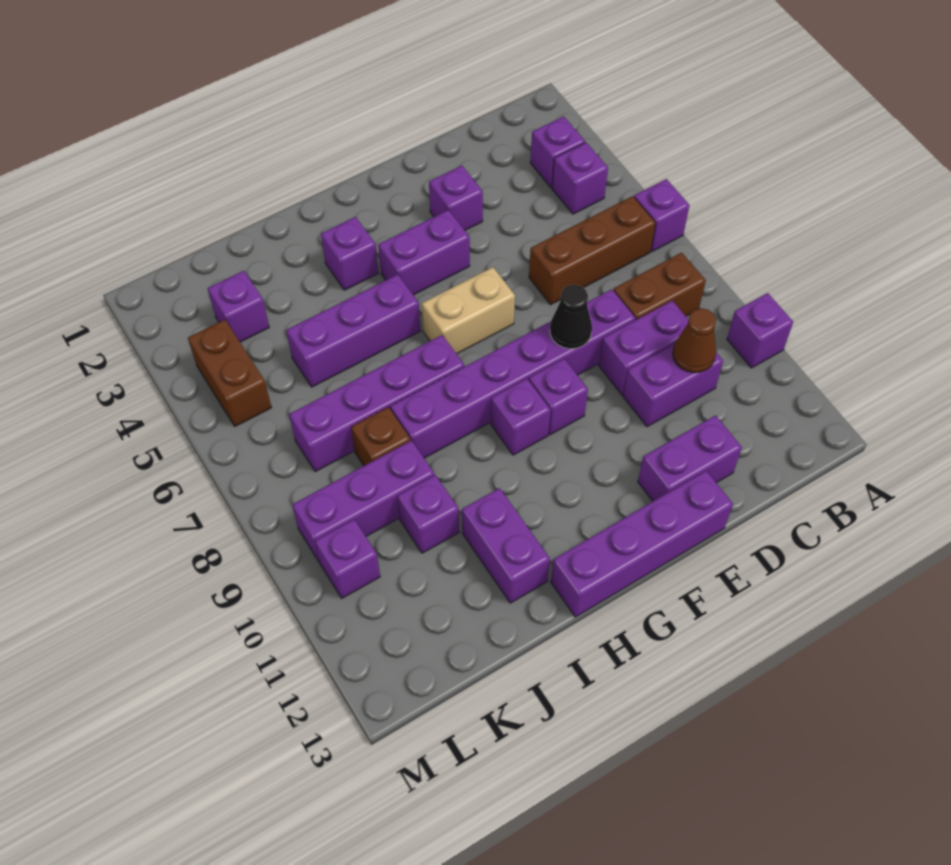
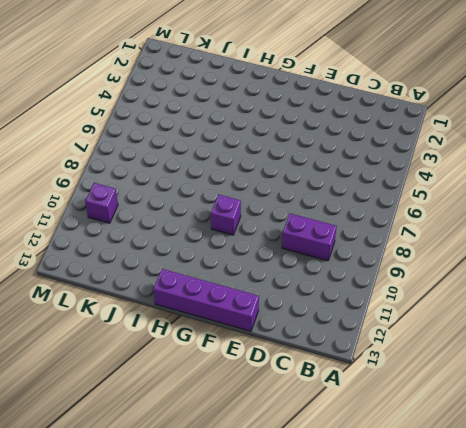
none -> purple 1x1 brick [634,179,689,252]
none -> purple 1x1 brick [727,293,793,368]
none -> purple 1x1 brick [530,116,585,188]

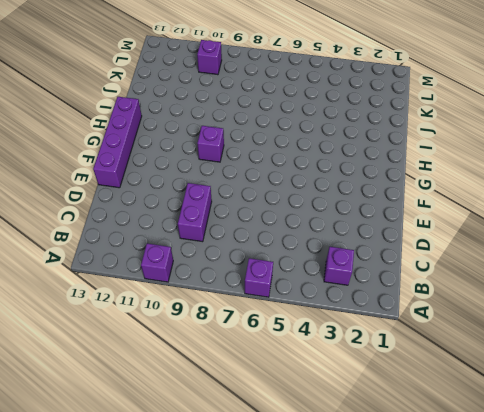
none -> purple 1x1 brick [552,143,608,214]
none -> brown 1x3 brick [529,196,656,305]
none -> brown 1x2 brick [613,253,706,320]

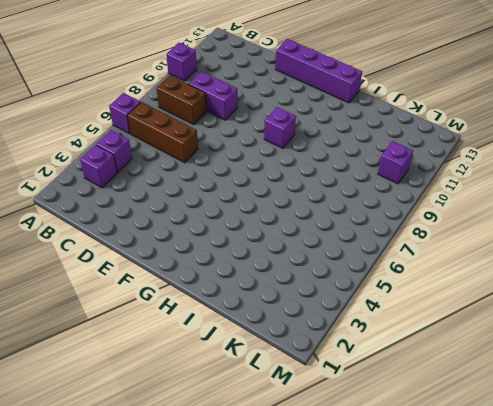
none -> purple 1x2 brick [623,344,723,427]
none -> purple 1x6 brick [390,289,636,458]
none -> purple 1x2 brick [638,415,742,501]

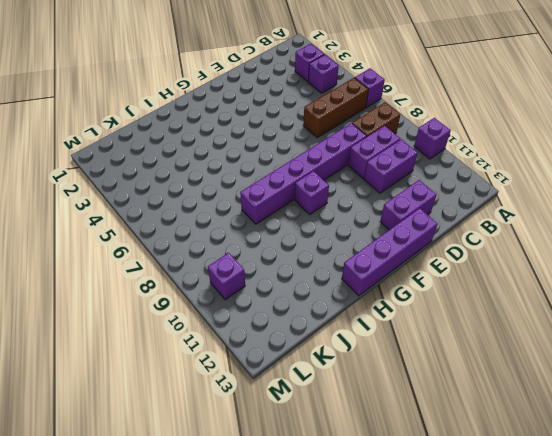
none -> purple 1x1 brick [429,166,483,230]
none -> purple 1x2 brick [378,210,470,295]
none -> tan 1x2 brick [422,267,515,354]

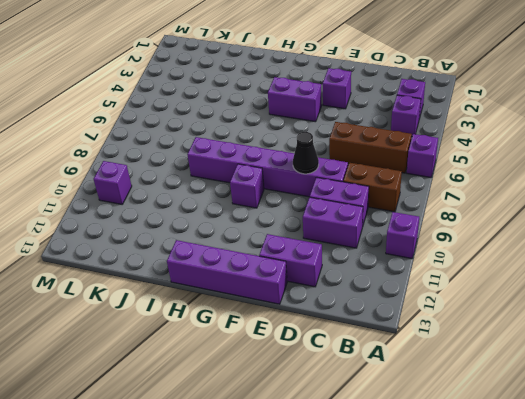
none -> tan 1x2 brick [422,267,515,354]
none -> purple 1x1 brick [529,359,588,435]
none -> purple 1x1 brick [321,217,378,290]

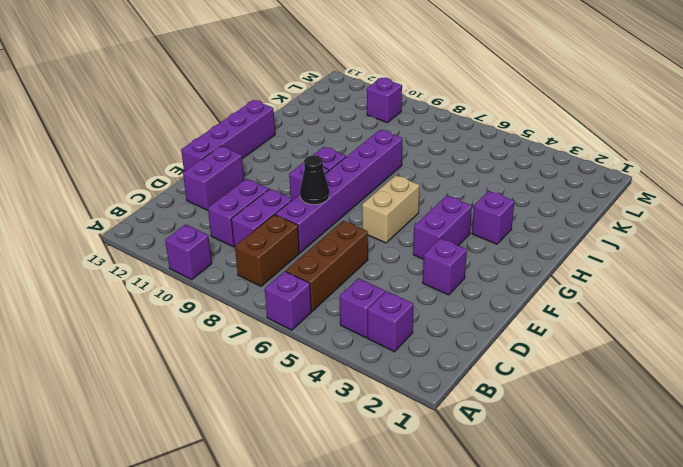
none -> purple 1x3 brick [286,274,420,387]
none -> purple 1x4 brick [289,335,464,472]
none -> purple 1x2 brick [462,488,550,603]

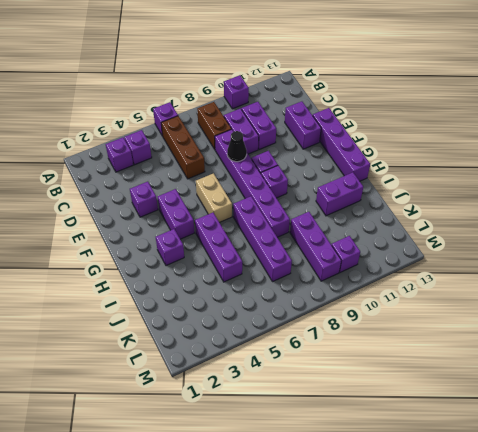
none -> brown 1x1 brick [351,407,411,466]
none -> purple 1x1 brick [397,475,459,553]
none -> purple 1x1 brick [208,271,269,342]

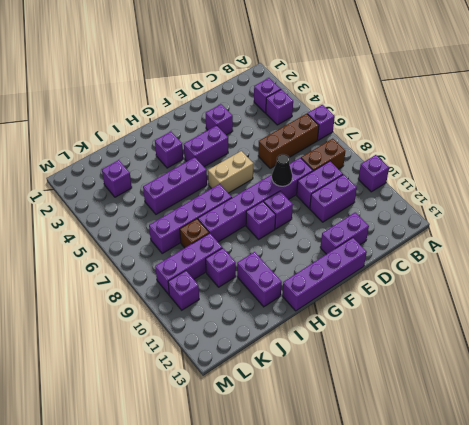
none -> brown 1x2 brick [188,320,272,426]
none -> brown 1x1 cone [673,309,716,373]

